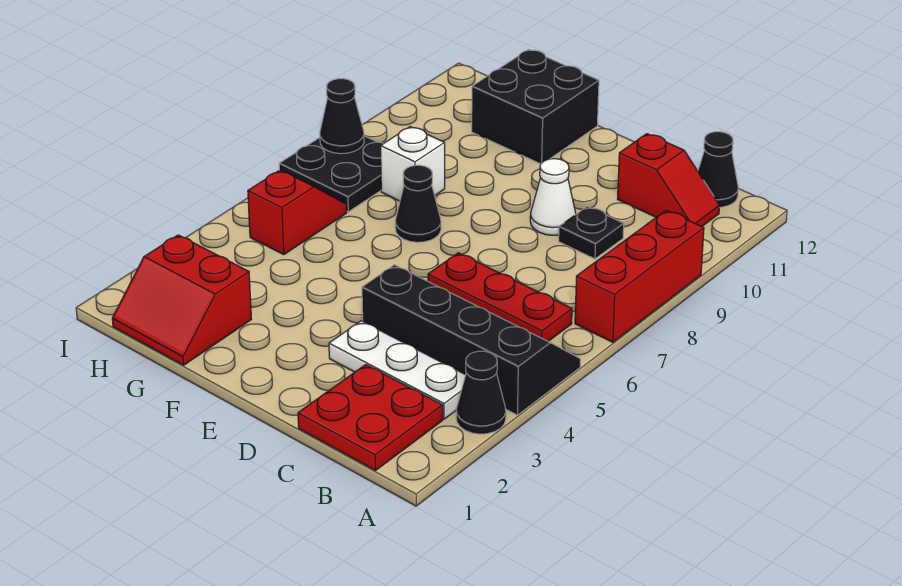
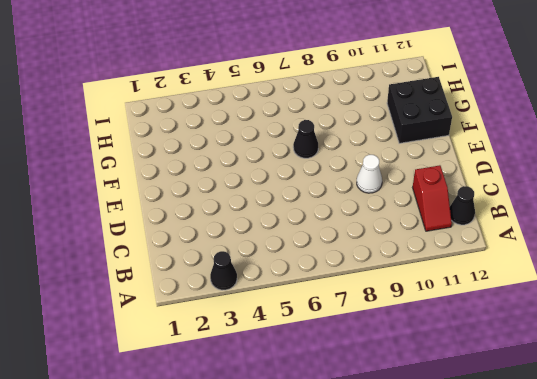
none -> black 2x4 slope [362,265,580,415]
none -> red 1x3 brick [575,210,704,342]
none -> red 2x2 plate [298,365,443,471]

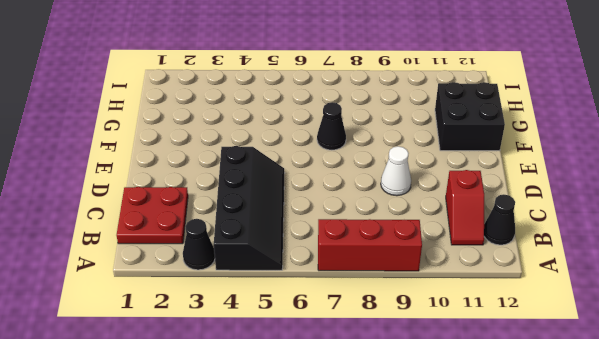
none -> white 1x3 plate [329,321,465,419]
none -> red 1x3 plate [428,253,572,341]
none -> black 1x1 plate [559,206,624,259]

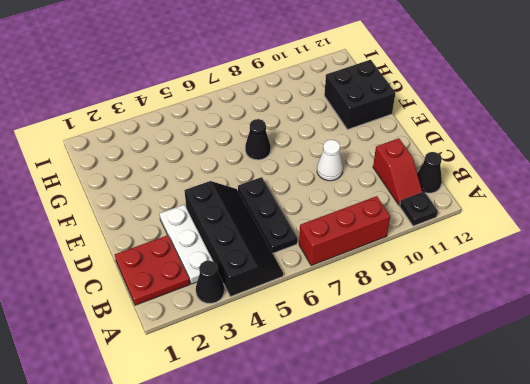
black 1x1 plate [400,192,438,226] -> black 1x1 plate moved to [559,206,624,259]
black 1x3 plate [238,177,297,253] -> red 1x3 plate [428,253,572,341]
none -> red 2x2 slope [112,235,251,365]
none -> white 1x1 brick [381,127,445,201]
none -> red 1x2 slope [248,170,347,255]

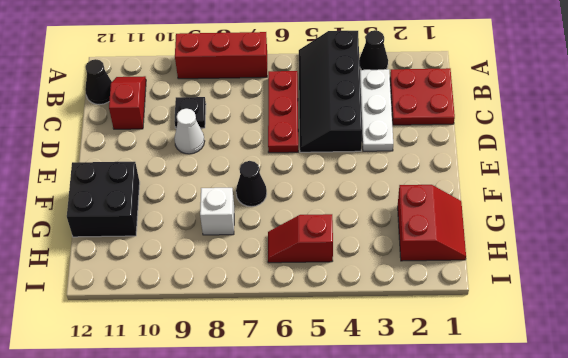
none -> black 2x2 plate [279,136,384,212]
none -> black 1x1 cone [320,79,364,154]

